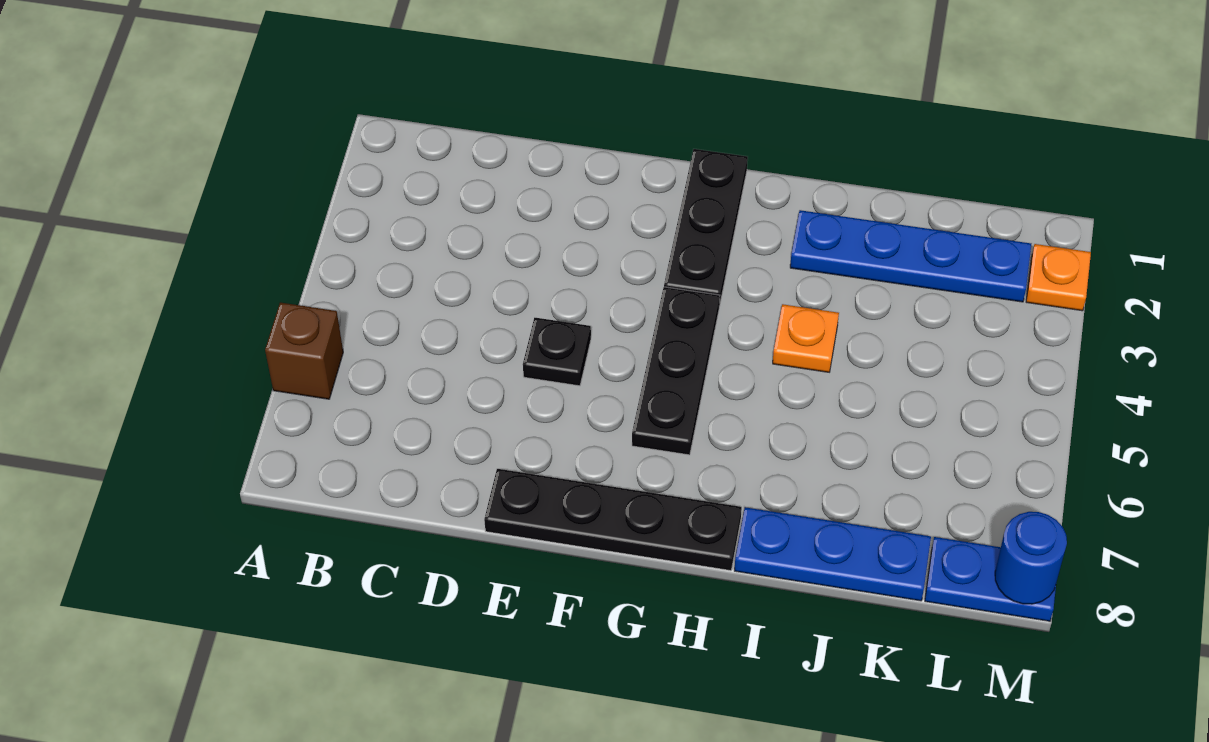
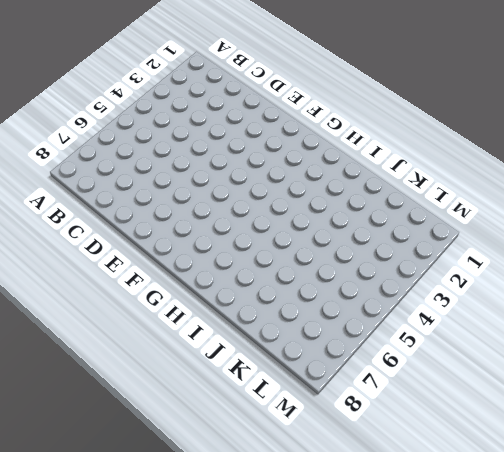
none -> brown 1x1 brick [265,303,343,399]
none -> black 1x1 plate [523,318,591,386]

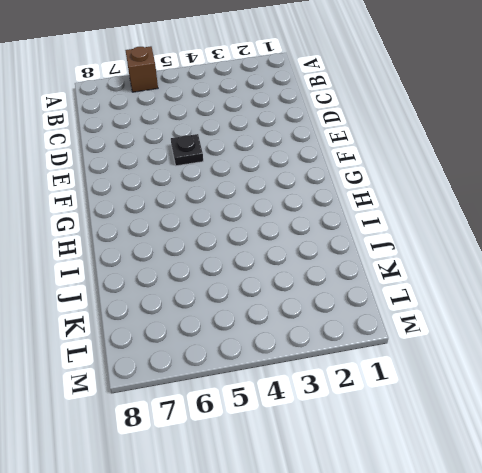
none -> black 1x4 plate [484,469,742,571]
none -> black 1x3 plate [664,149,748,306]

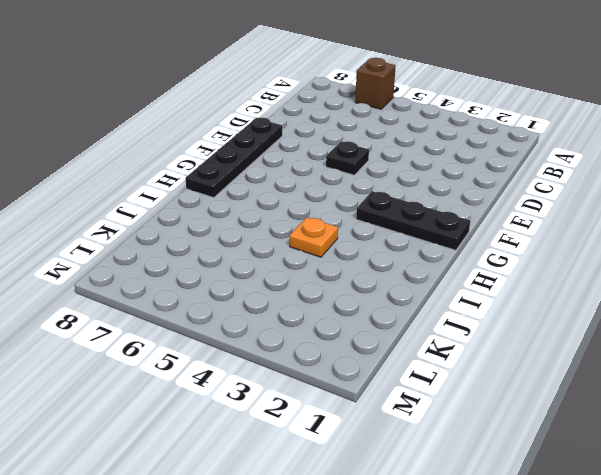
none -> black 1x3 plate [632,287,720,455]
none -> blue 1x4 plate [790,210,1031,302]

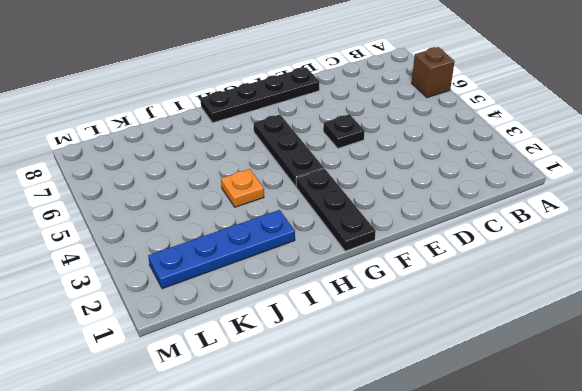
none -> blue 1x3 plate [734,507,931,601]
none -> blue 1x2 plate [925,537,1056,621]

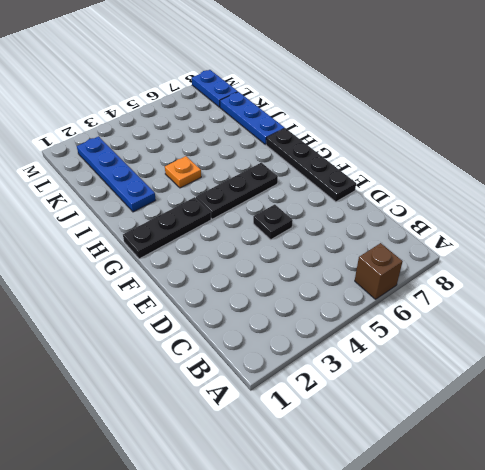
none -> orange 1x1 plate [1026,244,1091,311]
none -> blue 1x1 round brick [995,512,1067,604]

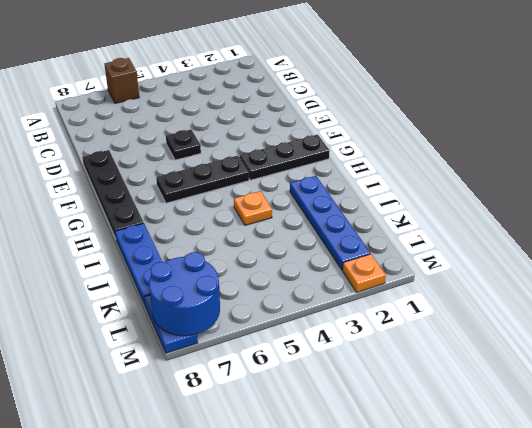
blue 2x2 round brick [149,252,220,336] -> blue 1x1 round brick [995,512,1067,604]

